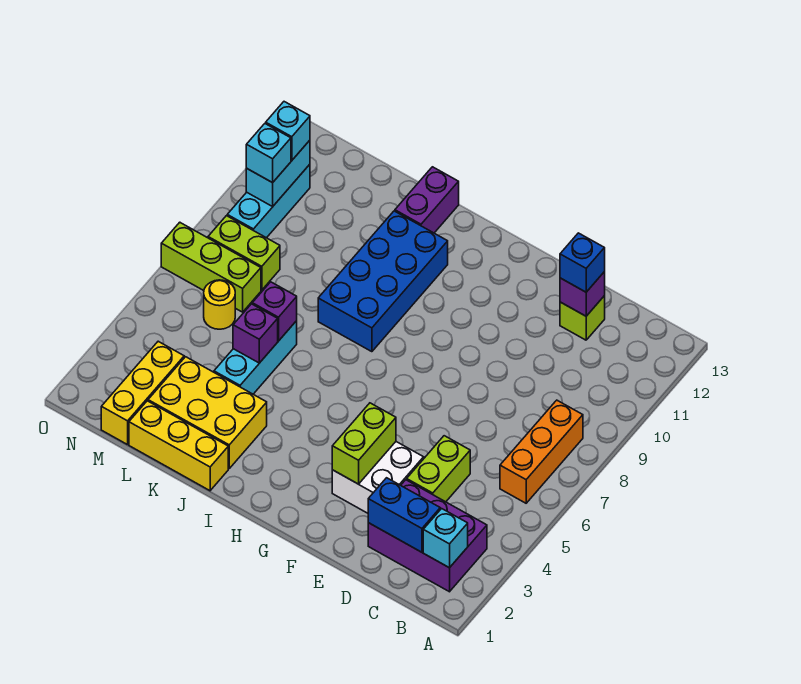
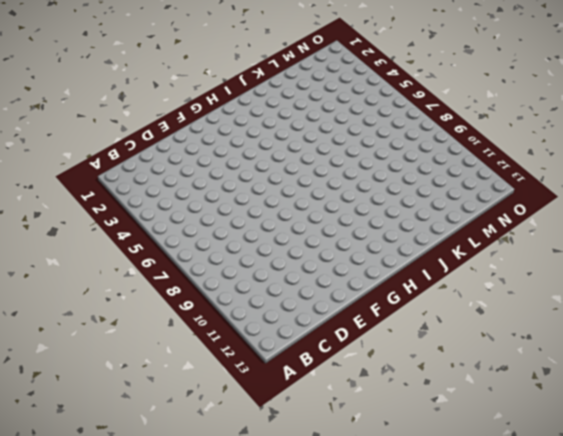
none -> purple 2x3 brick [368,480,487,592]
none -> orange 1x3 brick [500,400,583,503]
none -> lime 1x2 brick [407,436,470,502]

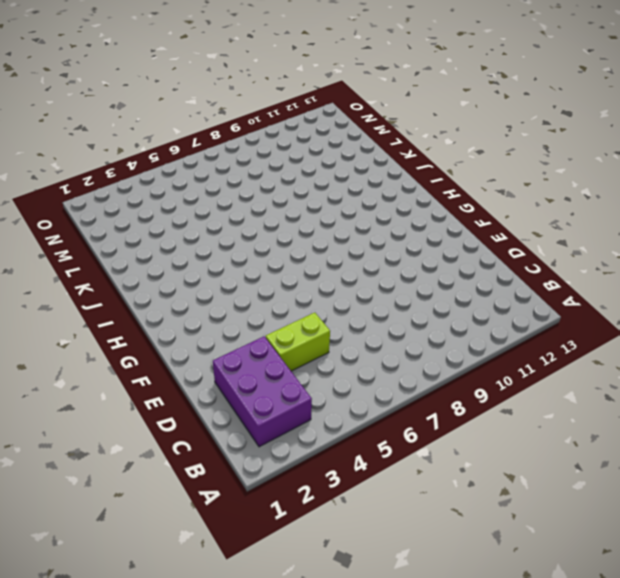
none -> orange 1x3 brick [500,400,583,503]
none -> lime 1x1 brick [560,296,605,340]
none -> white 2x2 brick [332,442,424,513]

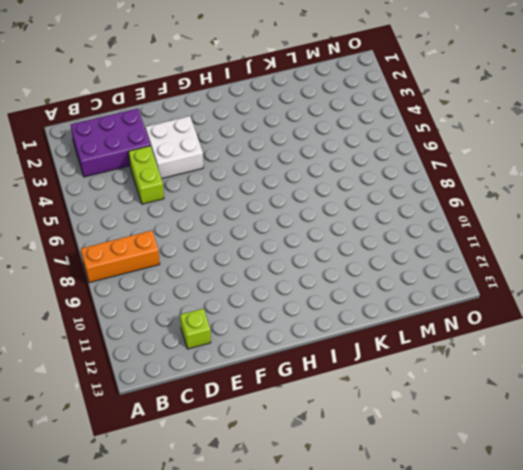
orange 1x3 brick [81,231,160,283] -> orange 1x3 brick turned to [500,400,583,503]
none -> blue 2x4 brick [318,211,448,352]
none -> yellow 1x3 brick [129,401,228,491]
none -> yellow 2x3 brick [148,357,267,468]

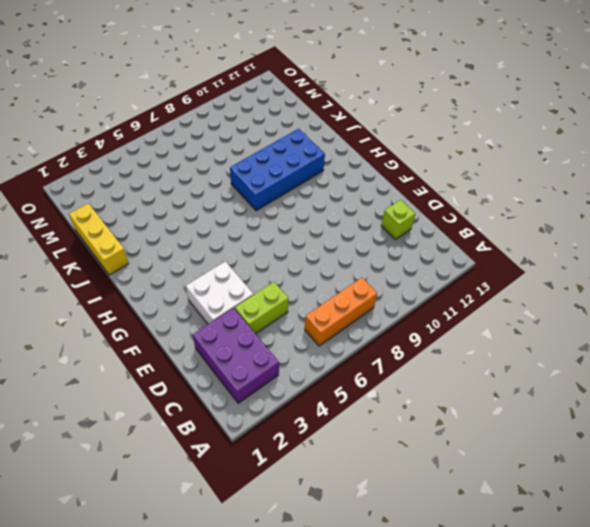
none -> yellow 2x3 brick [148,357,267,468]
none -> purple 1x2 brick [395,167,459,233]
none -> cyan 1x3 brick [214,321,297,394]

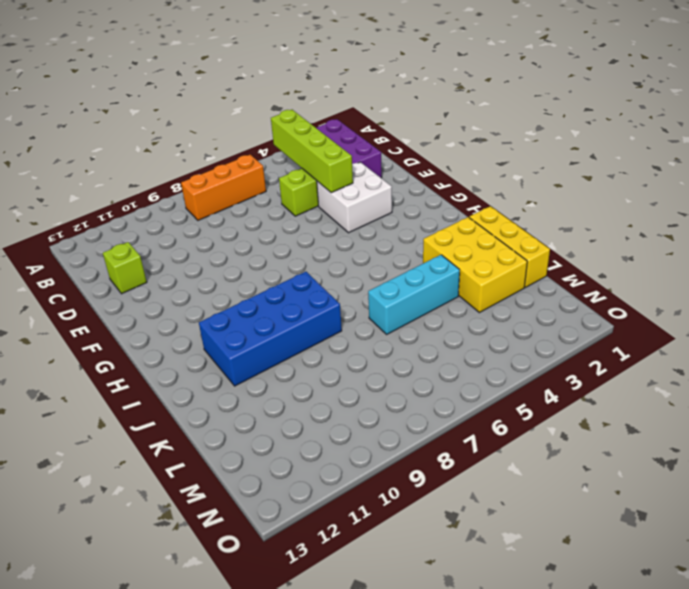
lime 1x4 brick [271,110,353,193] -> none
none -> purple 1x2 brick [395,167,459,233]
none -> yellow 1x3 brick [101,341,184,445]
none -> yellow 1x1 round brick [204,280,235,329]

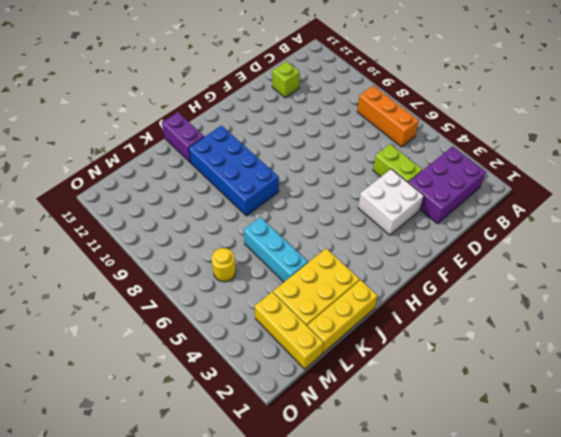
none -> lime 1x3 brick [161,222,261,312]
none -> lime 1x2 brick [208,216,280,290]
none -> cyan 1x3 brick [227,164,310,238]

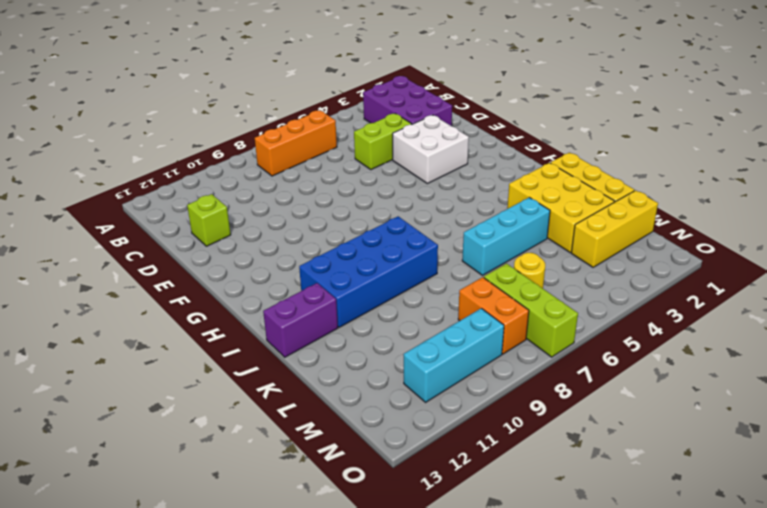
orange 1x2 brick [458,277,529,354] -> lime 1x2 brick [208,216,280,290]
none -> cyan 1x1 brick [423,509,468,568]
none -> blue 1x2 brick [368,478,440,552]
none -> purple 1x1 brick [560,272,605,316]

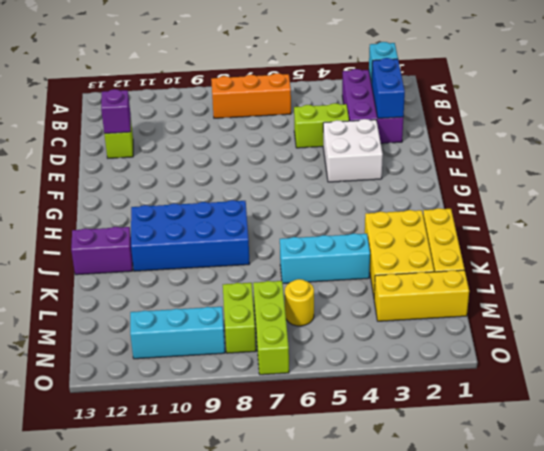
none -> lime 1x2 brick [332,403,396,484]
none -> purple 1x1 brick [233,304,278,363]
none -> purple 1x1 brick [252,282,297,341]

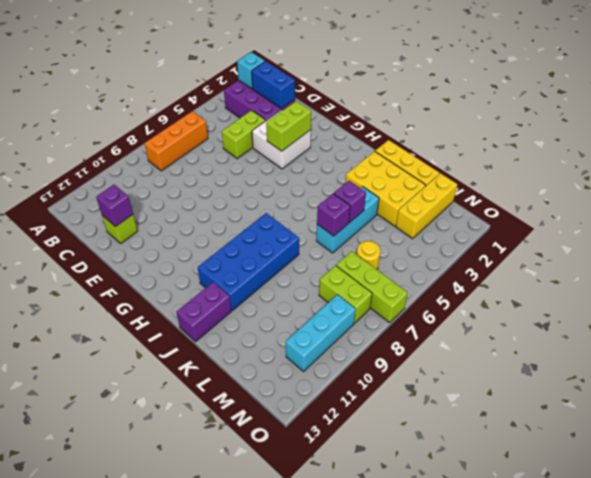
none -> cyan 1x2 brick [246,140,310,206]
none -> blue 1x1 brick [560,233,605,292]
none -> cyan 1x1 brick [246,124,291,183]

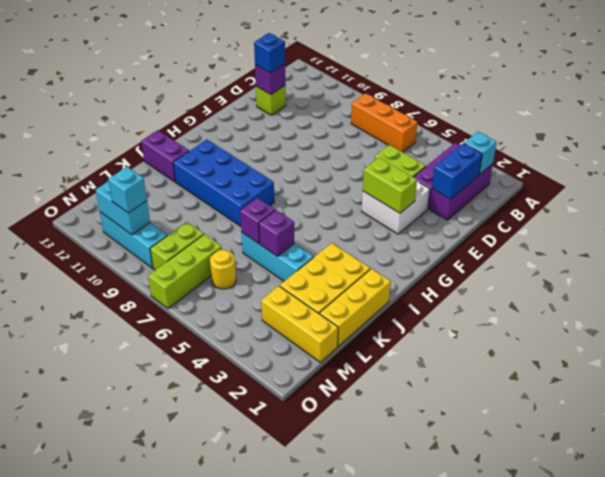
none -> cyan 1x1 brick [266,102,310,160]

